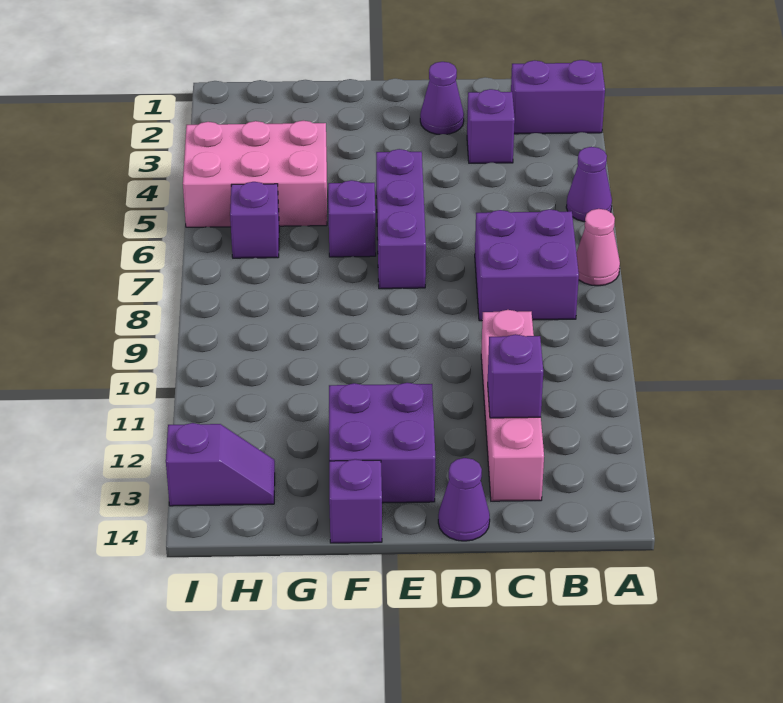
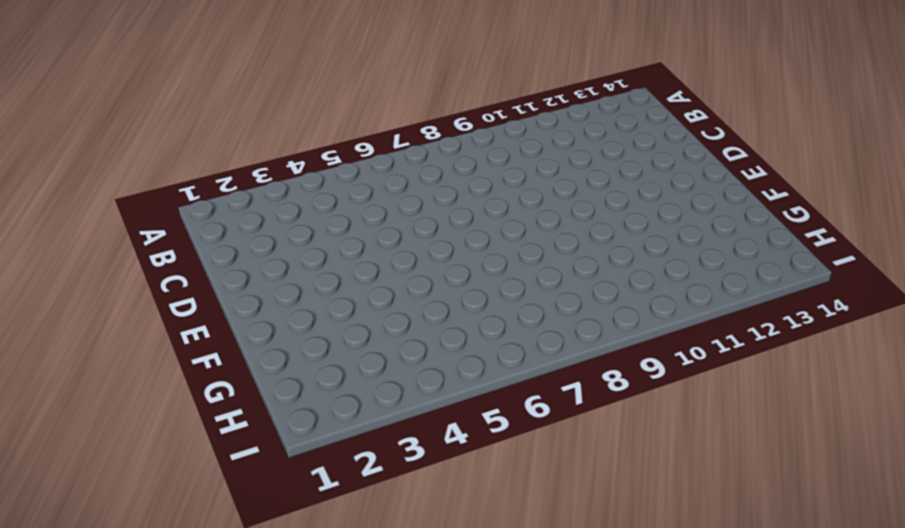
none -> purple 1x2 brick [511,60,605,134]
none -> purple 1x1 cone [566,147,612,222]
none -> pink 1x1 cone [576,209,620,286]

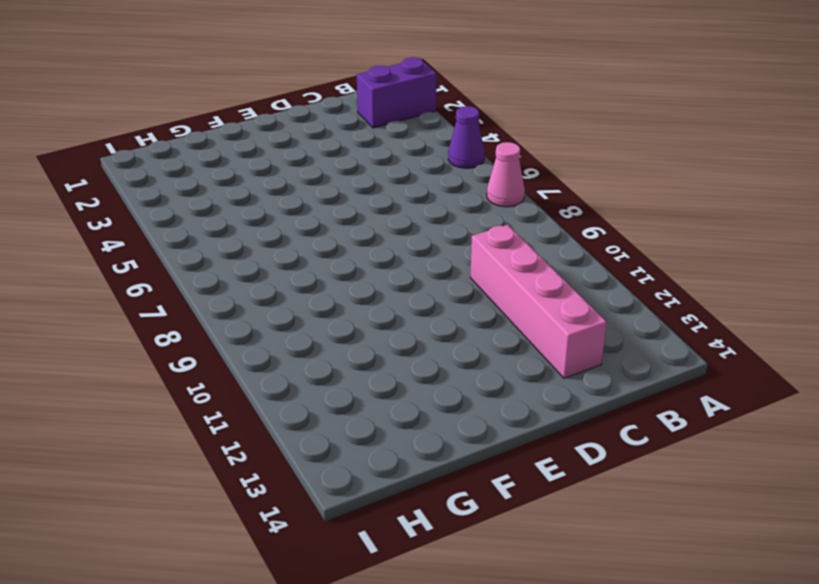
none -> purple 2x2 brick [475,209,579,321]
none -> purple 1x1 brick [467,89,515,163]
none -> purple 1x1 cone [420,62,464,135]

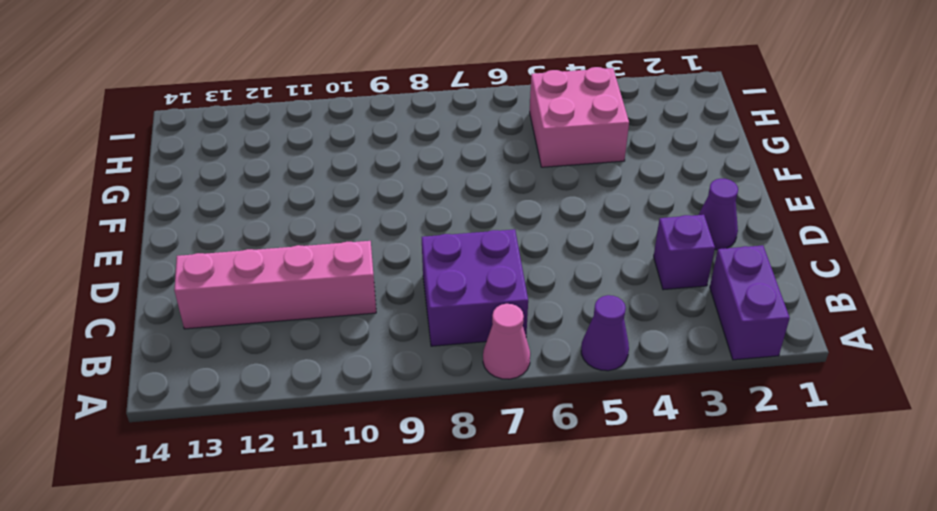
pink 2x2 brick [530,67,629,167] -> pink 2x3 brick [183,121,327,227]
none -> purple 1x1 cone [438,458,490,541]
none -> purple 1x3 brick [376,149,426,289]
none -> purple 2x2 brick [329,383,435,503]

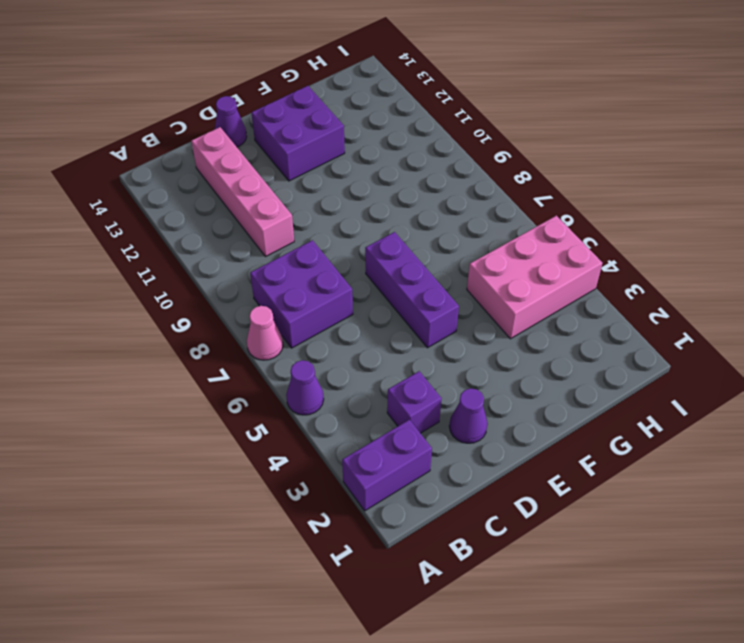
none -> purple 1x1 brick [328,180,376,257]
none -> purple 1x1 brick [329,459,382,543]
none -> purple 1x1 brick [230,182,279,258]

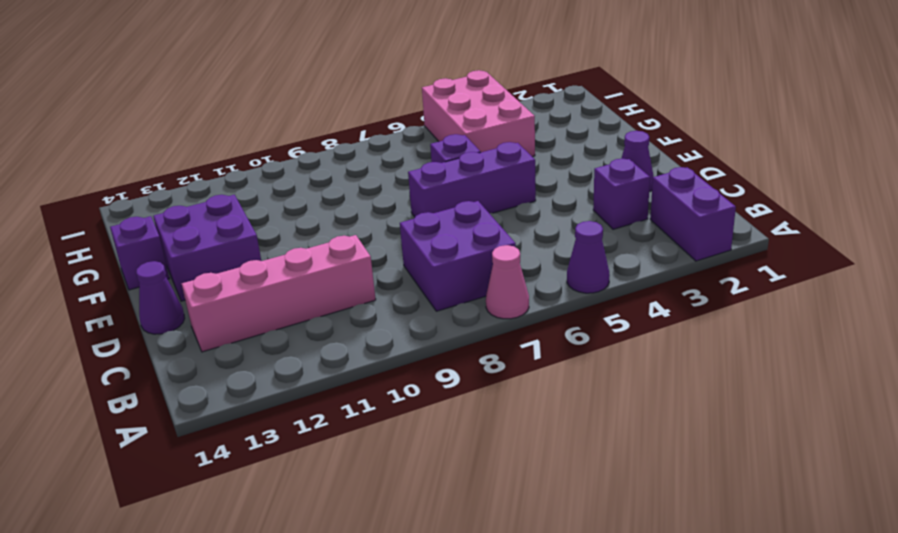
none -> purple 1x1 brick [230,182,279,258]
none -> purple 1x2 slope [166,423,275,506]
none -> purple 1x1 brick [488,334,543,418]

